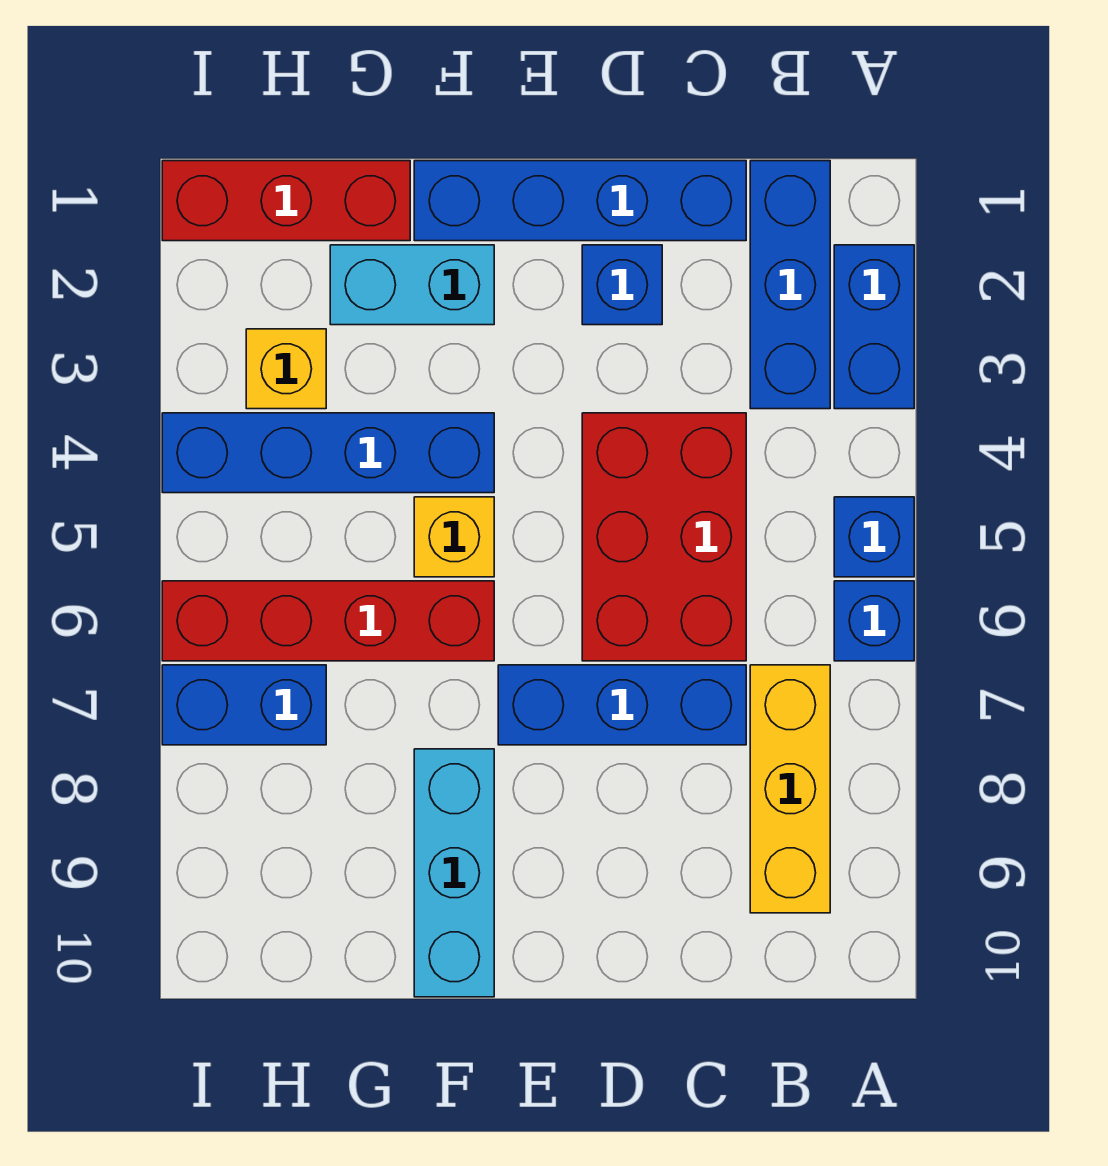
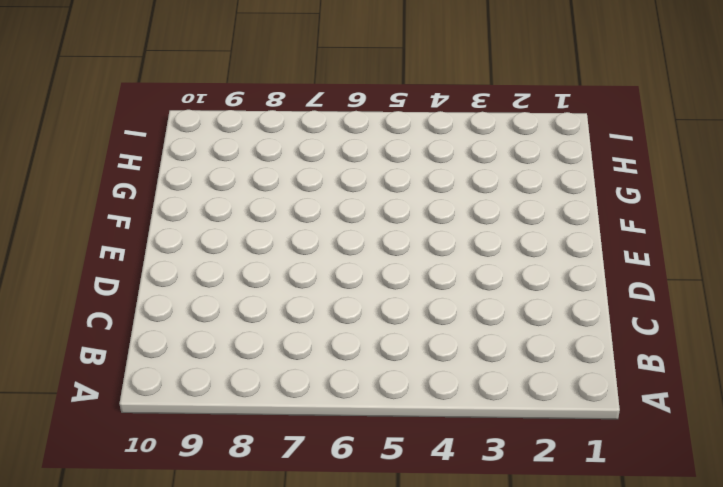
none -> blue 1x2 brick [834,245,914,409]
none -> blue 1x1 brick [834,497,914,577]
none -> blue 1x1 brick [834,581,914,661]

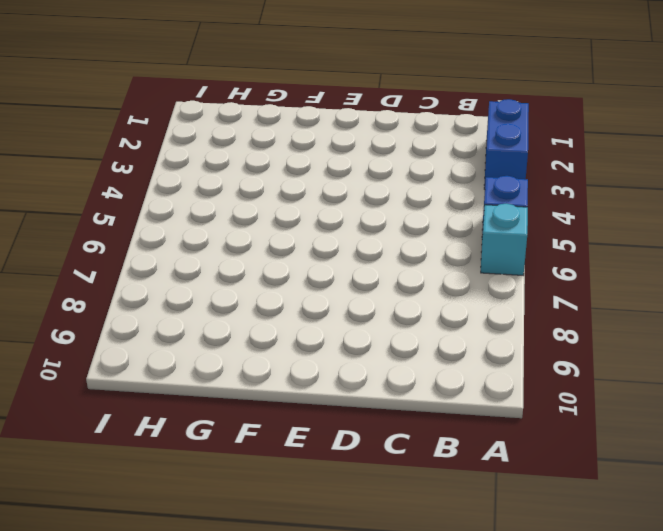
cyan 1x1 brick [481,204,528,275] -> blue 1x1 brick [834,581,914,661]
none -> blue 1x3 brick [750,161,830,409]
none -> yellow 1x3 brick [750,665,830,913]
none -> blue 1x4 brick [414,161,746,241]

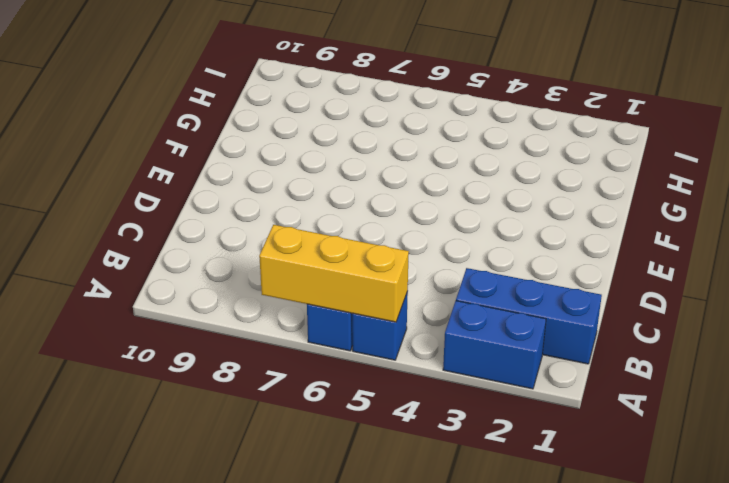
yellow 1x3 brick [259,225,409,322] -> yellow 1x3 brick moved to [750,665,830,913]
none -> blue 1x4 brick [414,161,746,241]
none -> red 2x3 brick [582,413,746,661]
none -> blue 1x3 brick [498,665,746,745]

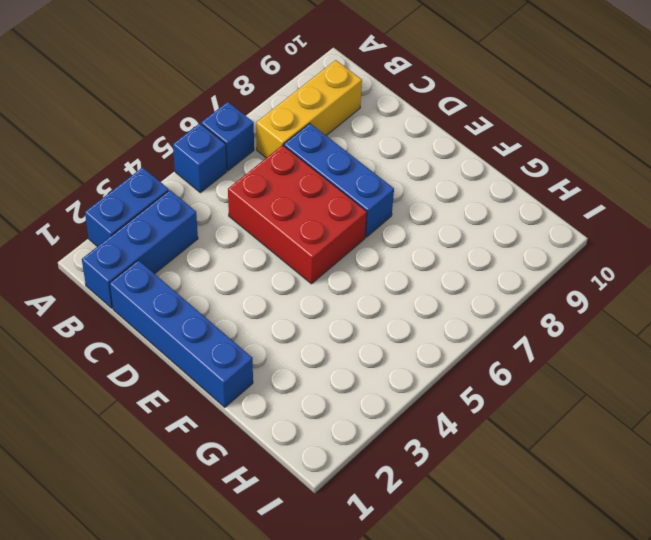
red 2x3 brick [228,145,367,284] -> red 2x3 brick turned to [582,413,746,661]
none -> blue 1x1 brick [582,245,662,325]
none -> cyan 1x2 brick [330,245,494,325]
none -> blue 1x4 brick [162,413,494,493]

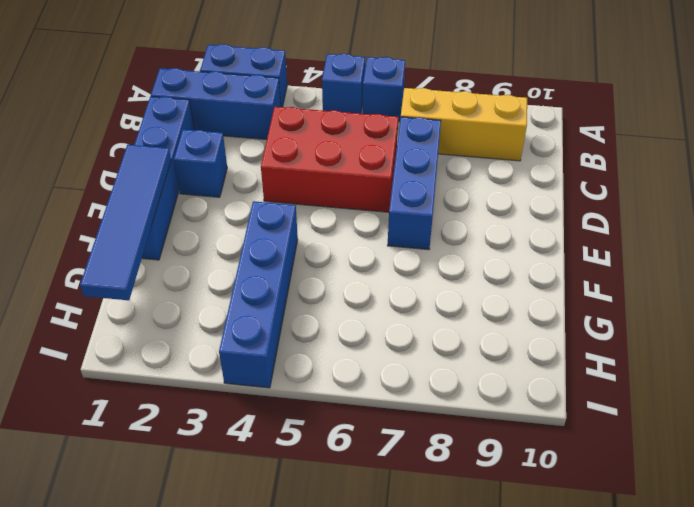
blue 1x4 tile [80,145,171,300] -> none
none -> cyan 1x2 brick [330,245,494,325]
none -> yellow 1x1 brick [414,497,494,577]
none -> red 1x4 brick [162,581,494,661]

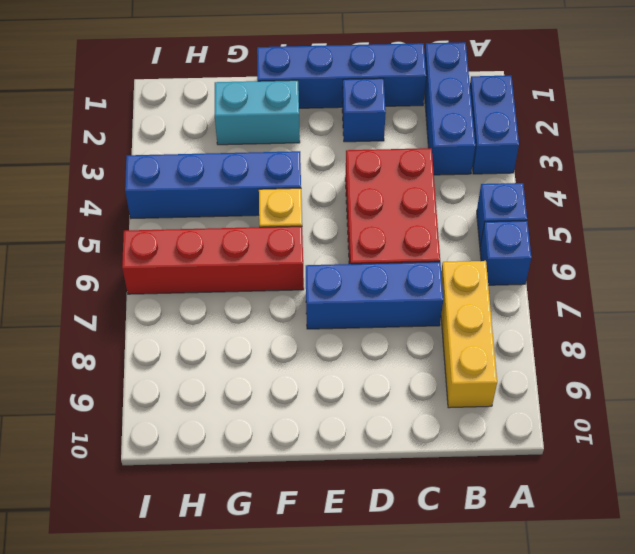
none -> cyan 1x3 brick [414,749,494,997]
none -> red 1x3 brick [162,161,410,241]
none -> yellow 1x1 brick [246,329,326,409]

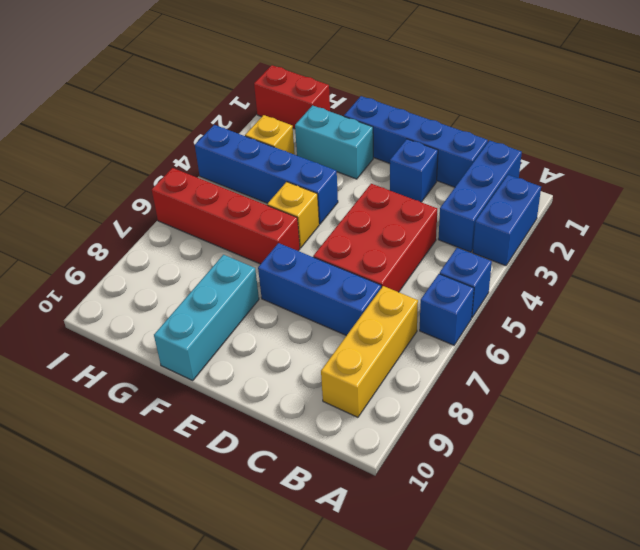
red 1x2 brick [254,65,330,129] -> red 1x3 brick [162,161,410,241]
none -> blue 1x2 brick [162,665,326,745]

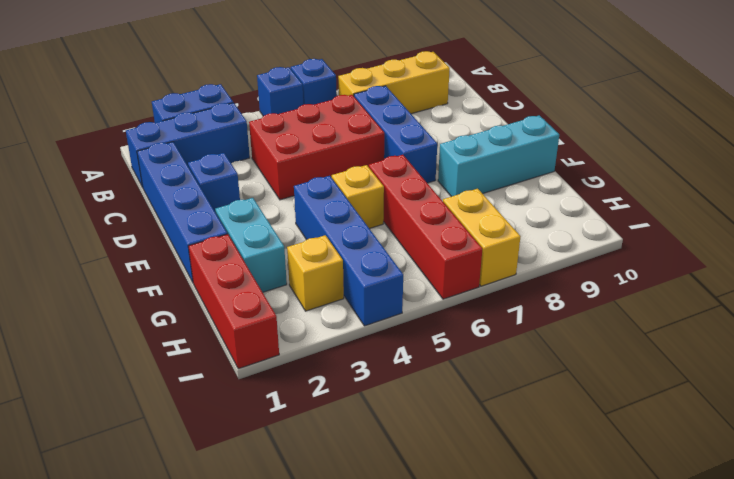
yellow 1x2 brick [443,189,521,286] -> blue 1x2 brick [162,665,326,745]

